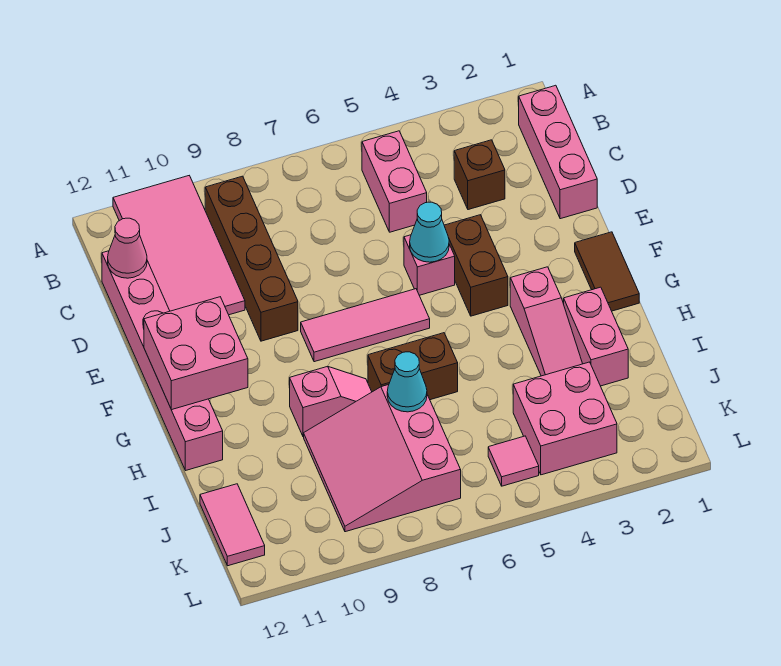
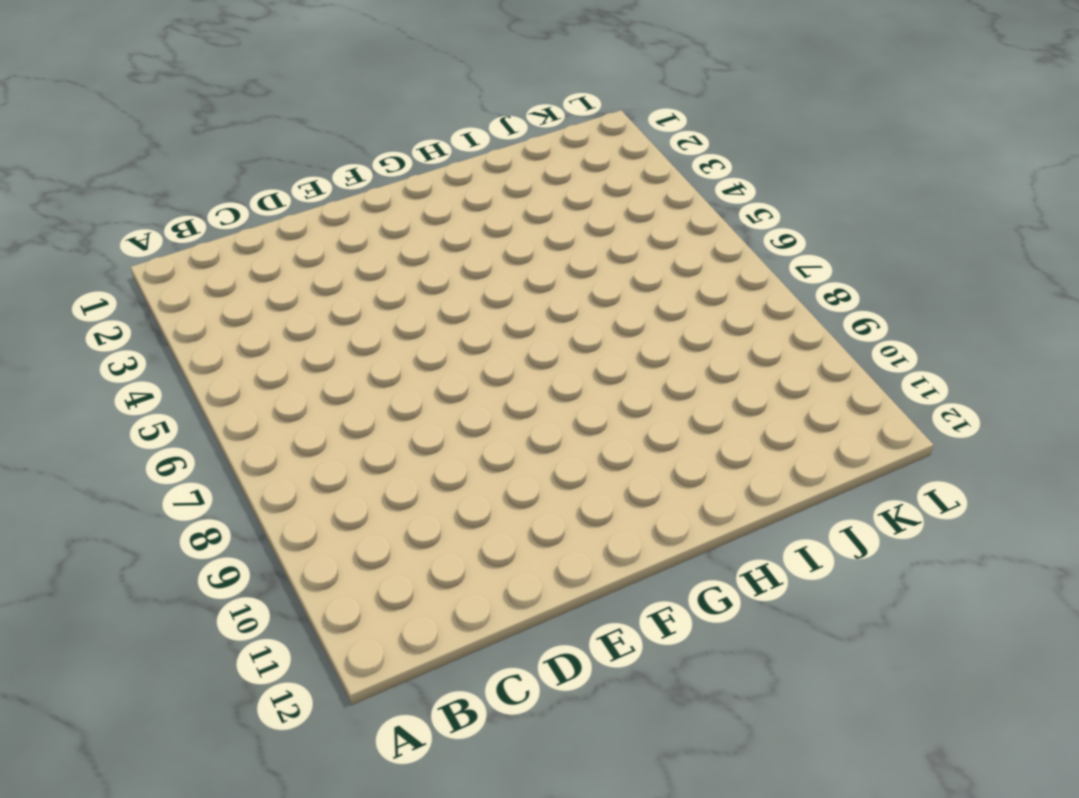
none -> pink 2x4 tile [113,176,245,315]
none -> pink 1x3 brick [519,85,597,219]
none -> pink 1x2 brick [362,131,427,232]

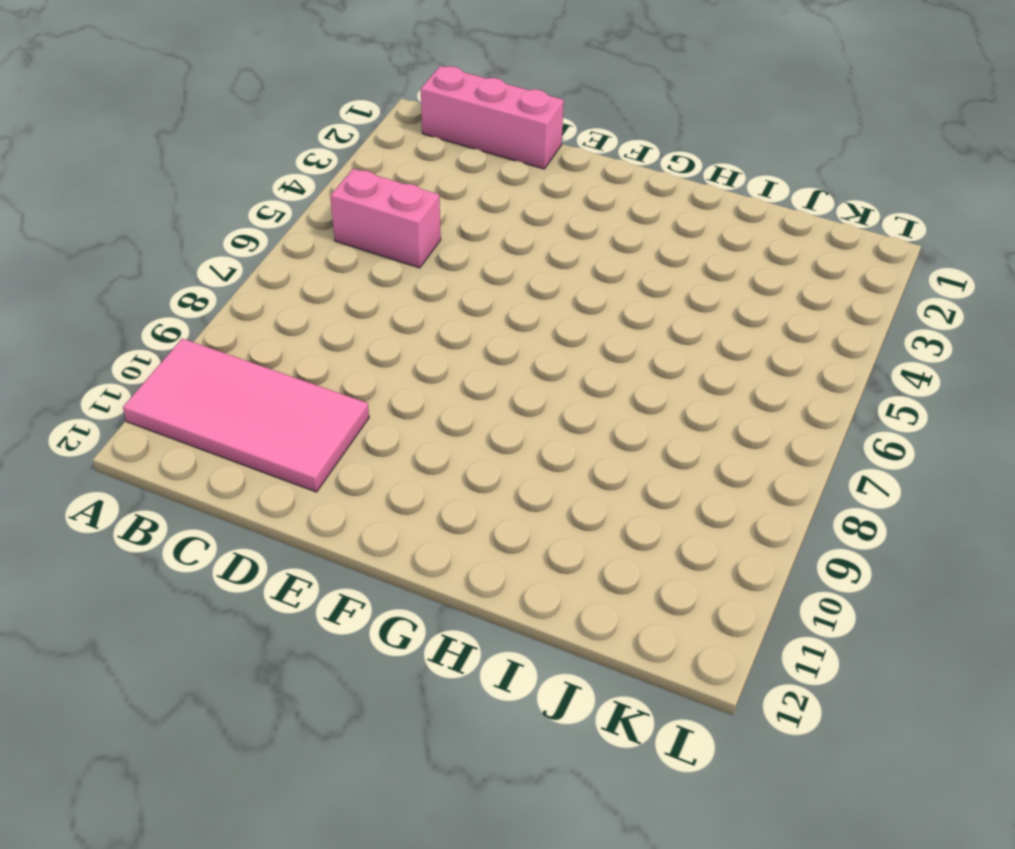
none -> brown 1x4 brick [205,176,298,341]
none -> brown 1x1 brick [454,140,505,210]
none -> pink 1x6 brick [102,251,223,470]

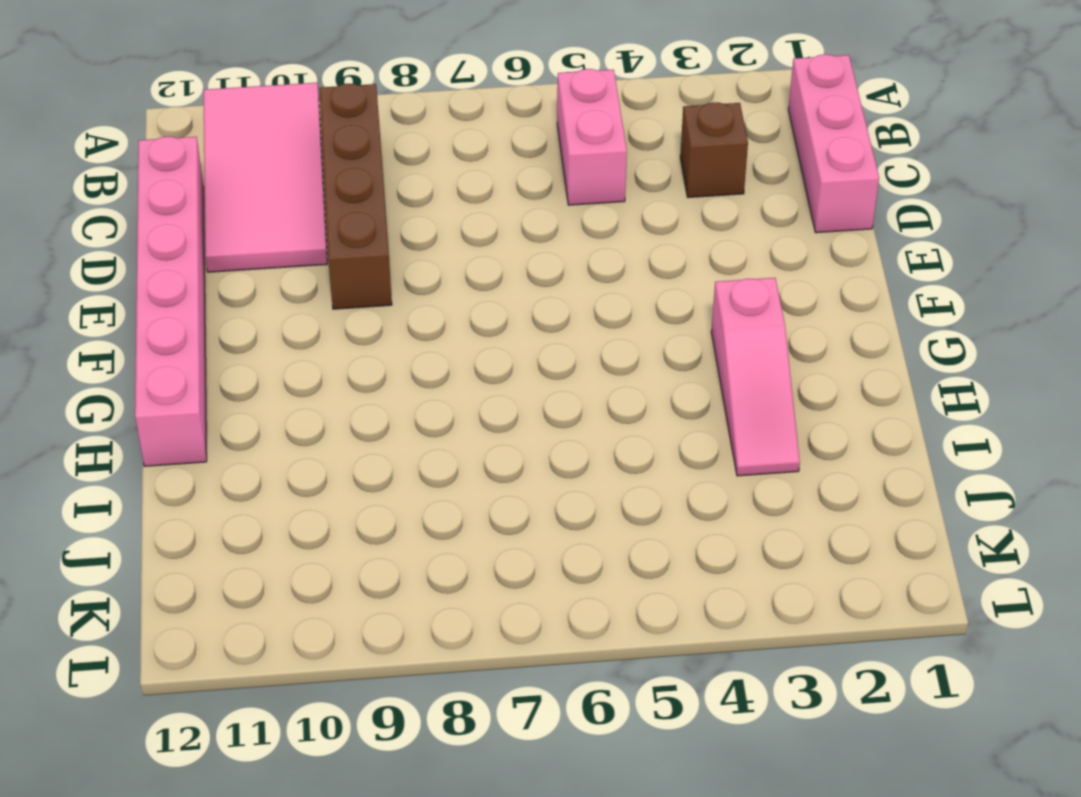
none -> brown 1x2 brick [444,215,508,316]
none -> pink 1x1 brick [404,235,455,295]
none -> brown 1x2 tile [575,232,639,311]

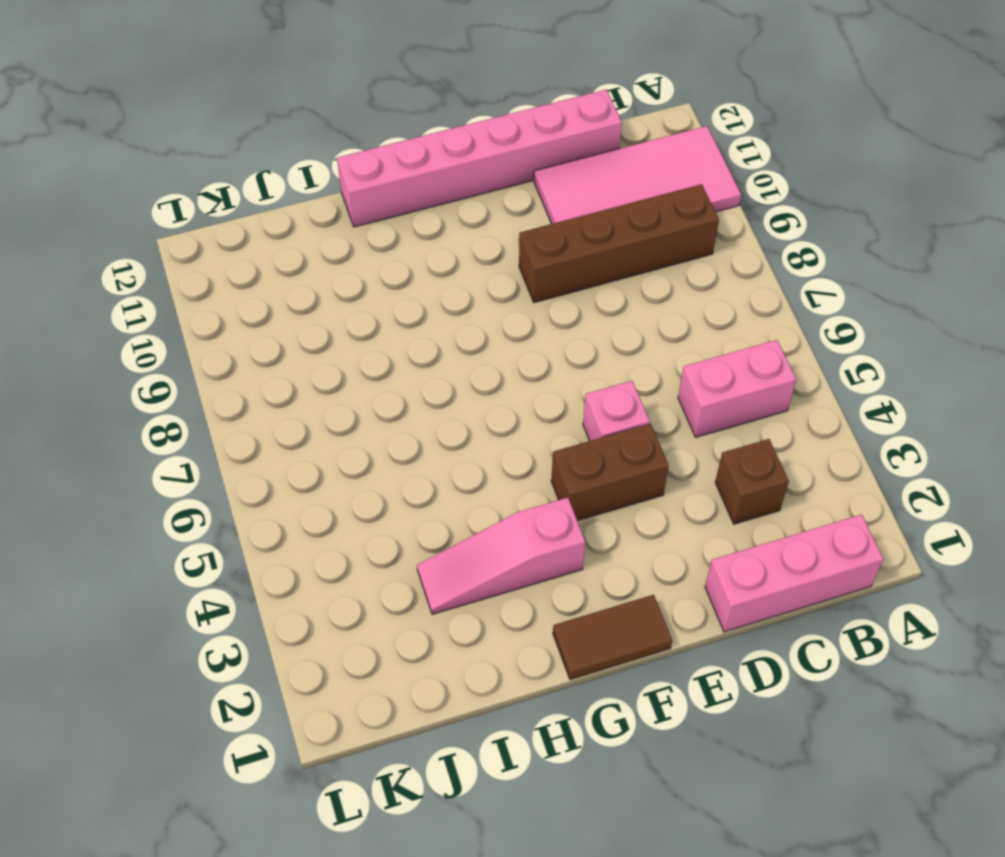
none -> pink 1x3 tile [301,289,430,362]
none -> pink 1x2 brick [563,287,628,386]
none -> brown 1x2 brick [368,333,458,400]

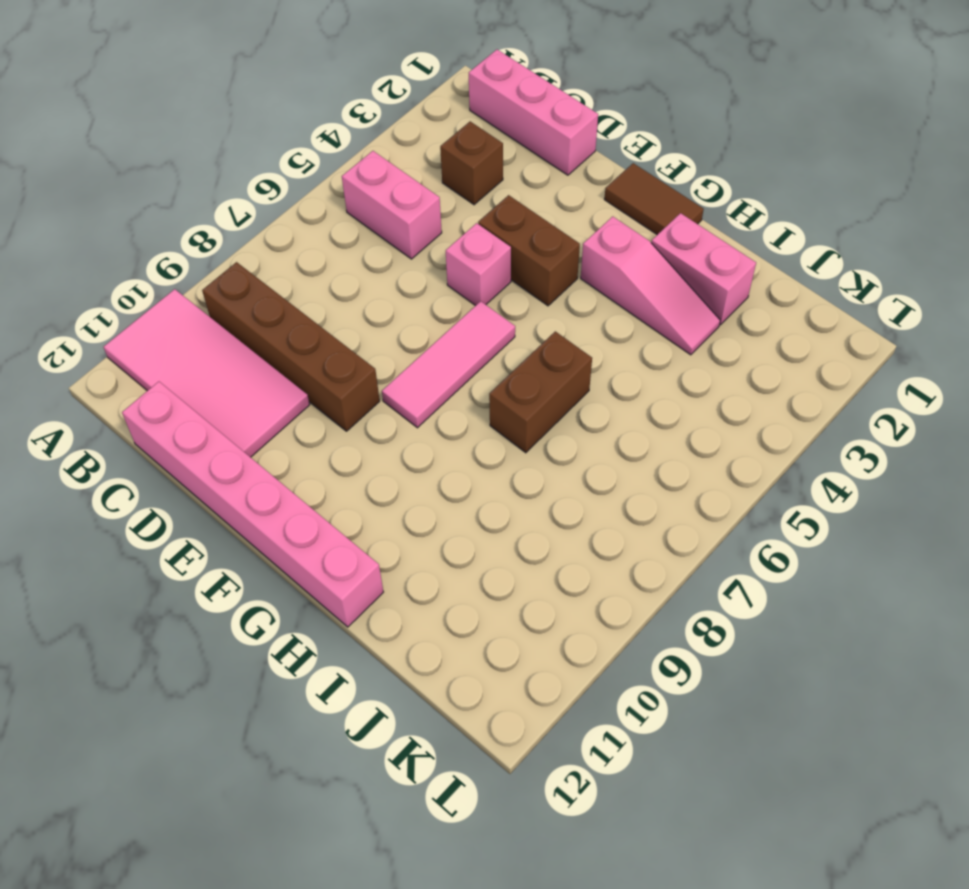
none -> pink 1x2 slope [290,366,372,436]
none -> pink 3x3 slope [304,385,461,532]
none -> pink 2x2 brick [513,362,617,475]

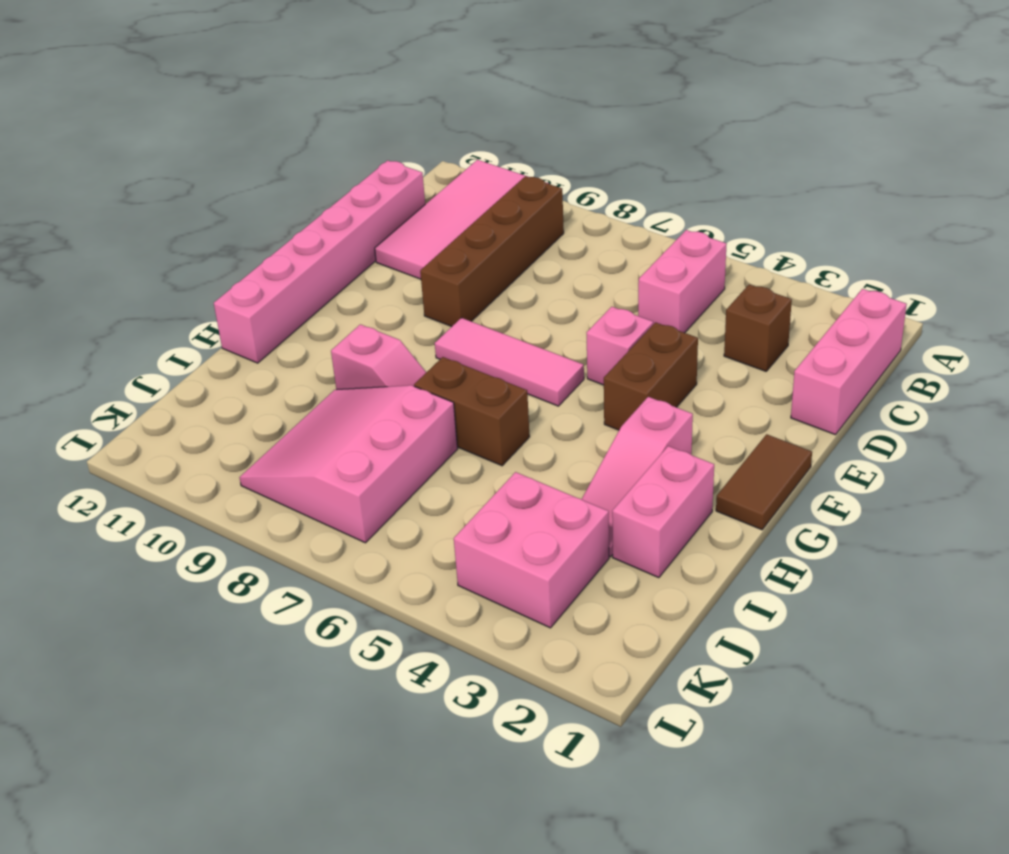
none -> pink 1x2 tile [200,484,265,566]
none -> pink 1x1 tile [488,436,539,486]
none -> pink 1x1 cone [108,218,147,278]

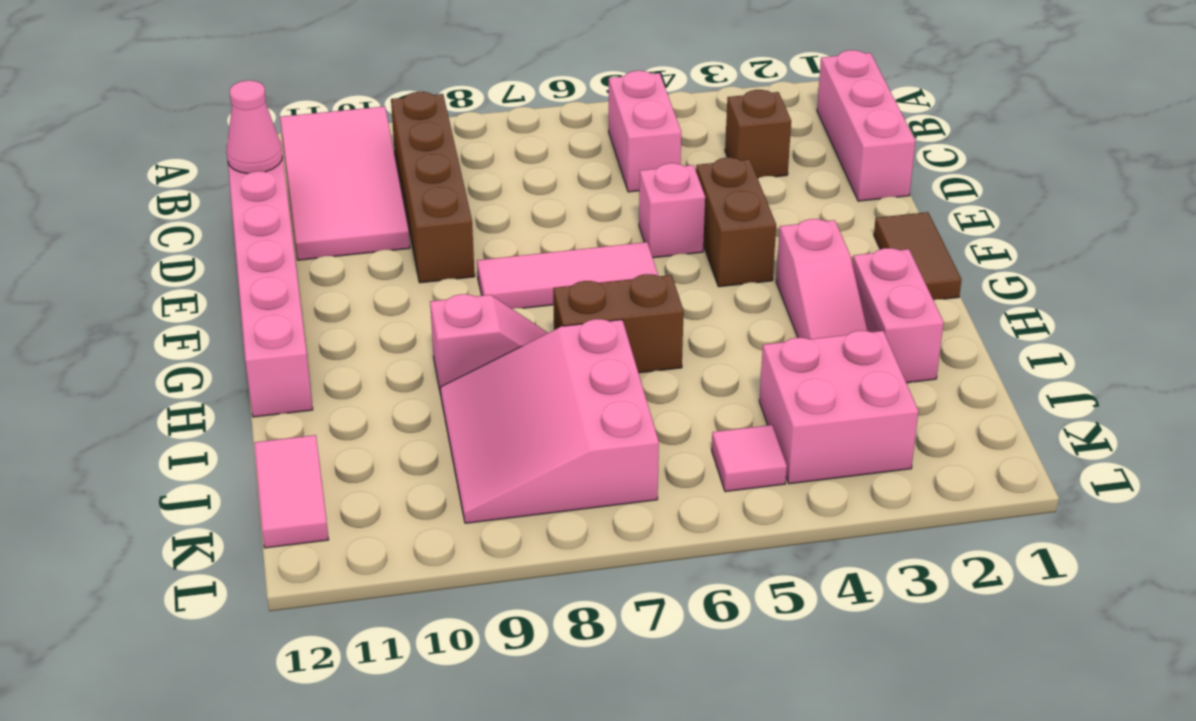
none -> cyan 1x1 cone [410,202,449,262]
none -> pink 2x2 brick [144,297,248,410]
none -> cyan 1x1 cone [387,352,427,412]

